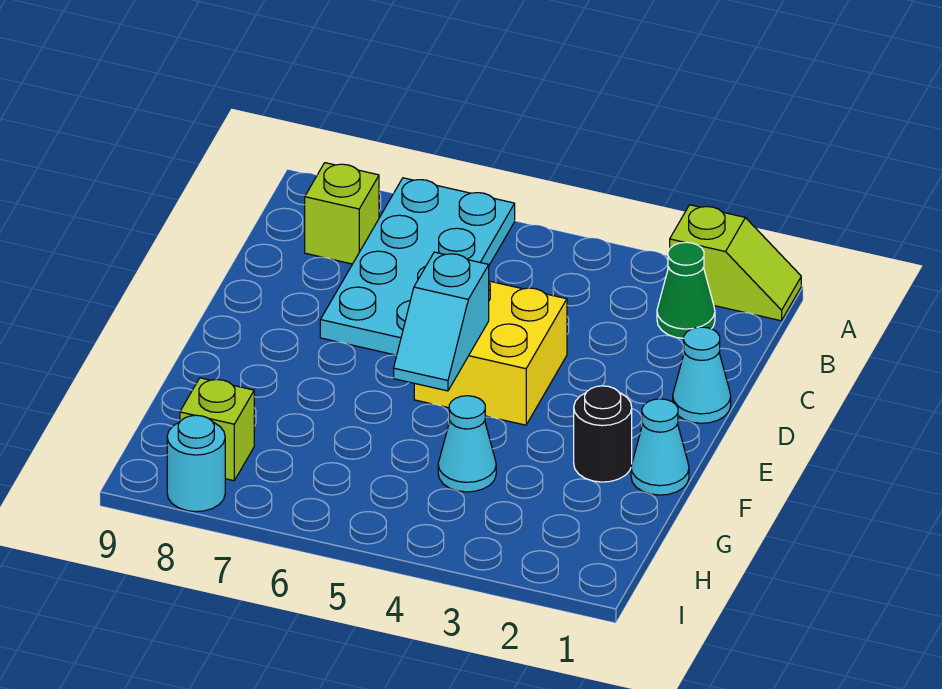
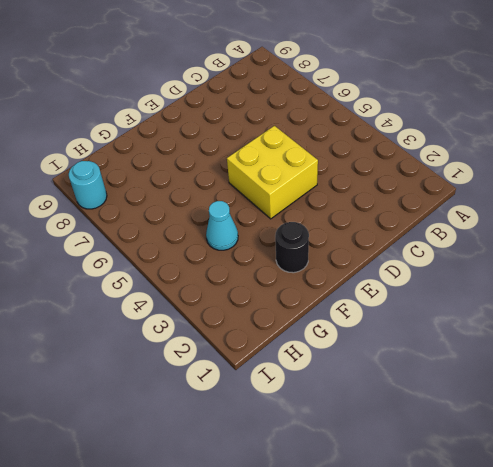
none -> lime 1x2 slope [670,205,801,321]
none -> cyan 2x4 plate [320,178,515,355]
none -> green 1x1 cone [657,242,715,338]

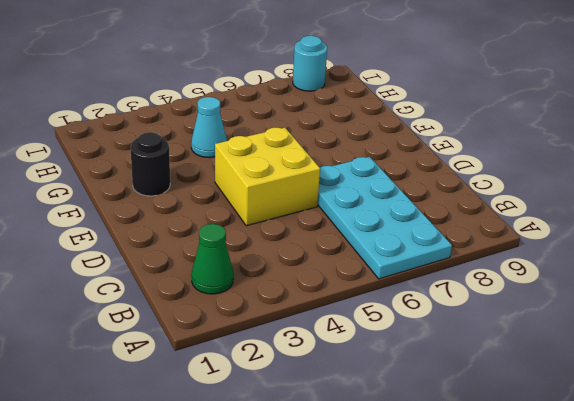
none -> lime 1x2 slope [670,205,801,321]
none -> lime 1x1 brick [305,163,379,264]
none -> cyan 1x1 cone [673,327,731,423]

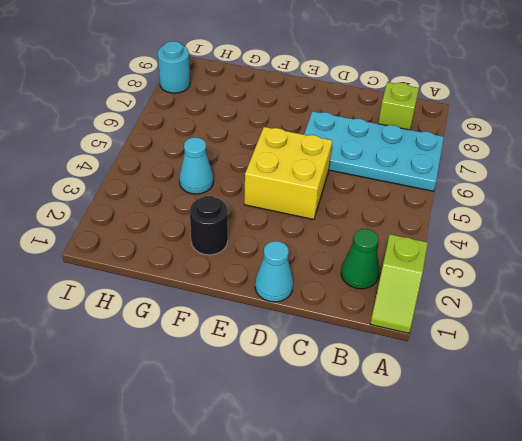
none -> cyan 1x1 cone [631,399,689,495]
none -> lime 1x1 brick [180,378,254,481]
none -> cyan 1x2 slope [394,252,489,391]

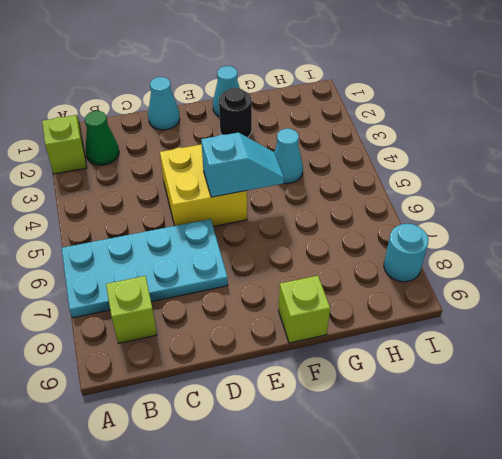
lime 1x1 brick [278,276,330,343] -> lime 1x1 brick moved to [180,378,254,481]

